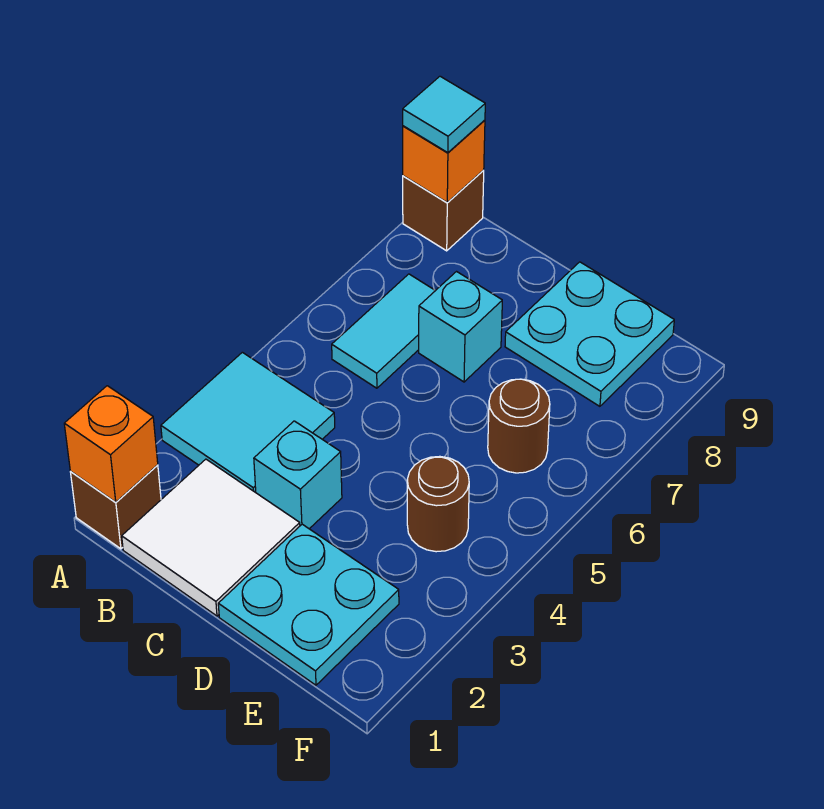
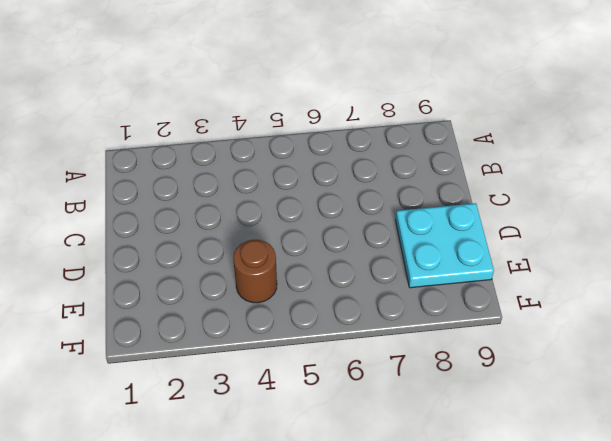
none -> brown 1x1 brick [71,465,161,549]
none -> cyan 2x2 tile [161,352,335,492]
none -> brown 1x1 brick [403,170,484,251]

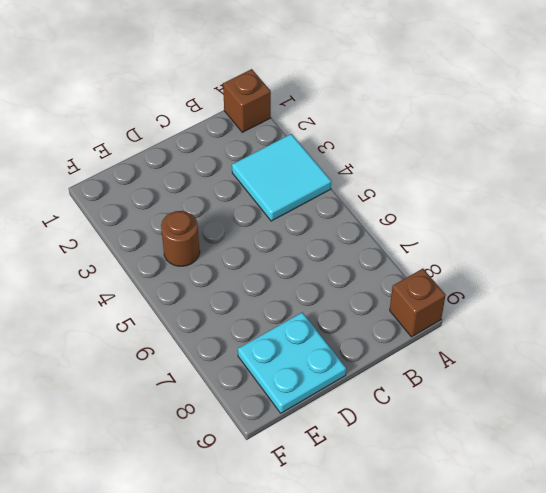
none -> white 2x2 tile [122,459,300,616]
none -> cyan 1x2 tile [332,274,435,388]
none -> cyan 1x1 brick [254,421,342,529]

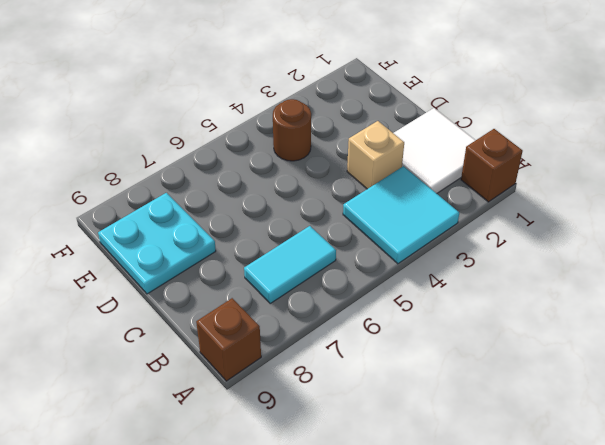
tan 1x1 brick [347,121,404,189] -> cyan 1x1 brick [254,421,342,529]
none -> cyan 1x1 brick [419,272,502,382]
none -> cyan 2x2 plate [218,524,399,685]
none -> brown 1x1 round brick [488,379,550,473]

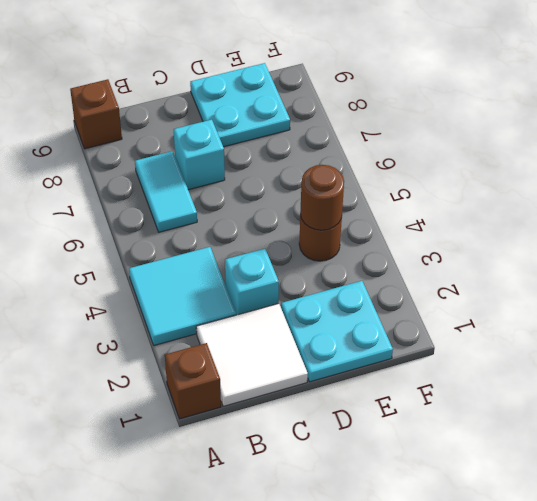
brown 1x1 round brick [300,165,344,230] -> brown 1x1 round brick moved to [488,379,550,473]
none -> orange 1x1 brick [64,386,158,502]
none -> orange 1x1 brick [403,120,485,203]
none -> cyan 1x1 tile [403,76,485,153]

